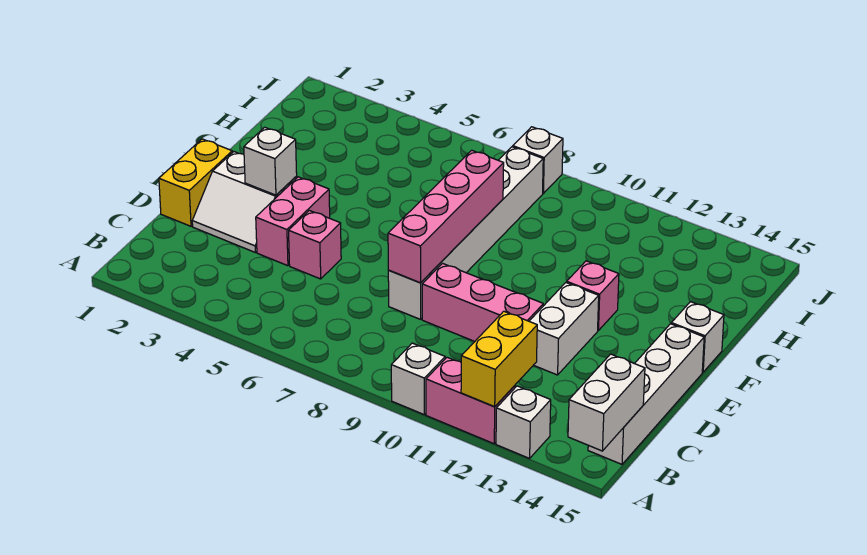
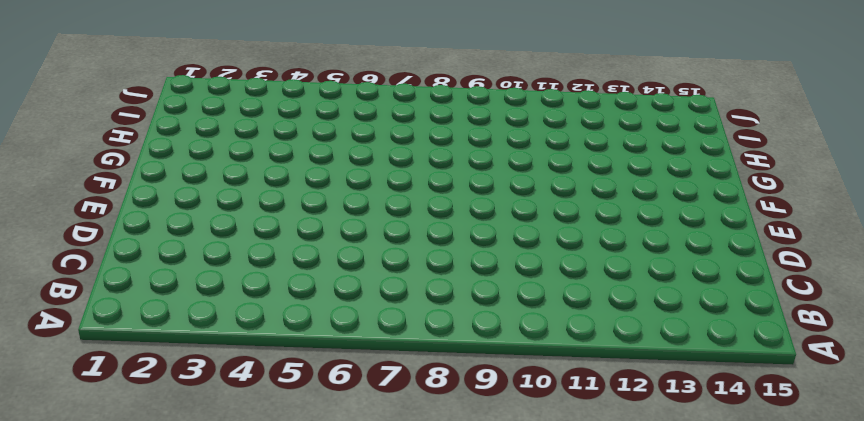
none -> white 1x1 brick [391,343,445,415]
none -> pink 1x2 brick [426,357,515,444]
none -> white 1x1 brick [496,386,551,458]

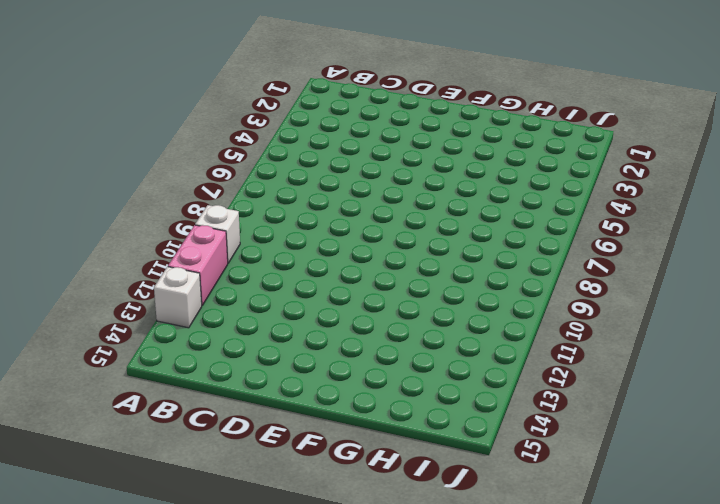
none -> white 1x4 brick [588,324,704,464]
none -> yellow 1x2 brick [159,139,232,226]
none -> white 2x2 slope [192,152,297,252]

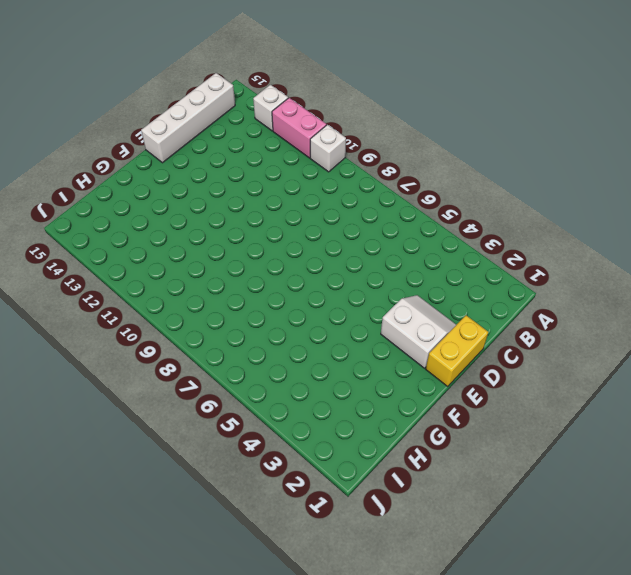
none -> pink 1x2 brick [256,177,330,266]
none -> pink 1x1 brick [289,210,341,279]
none -> white 1x6 brick [388,147,543,319]

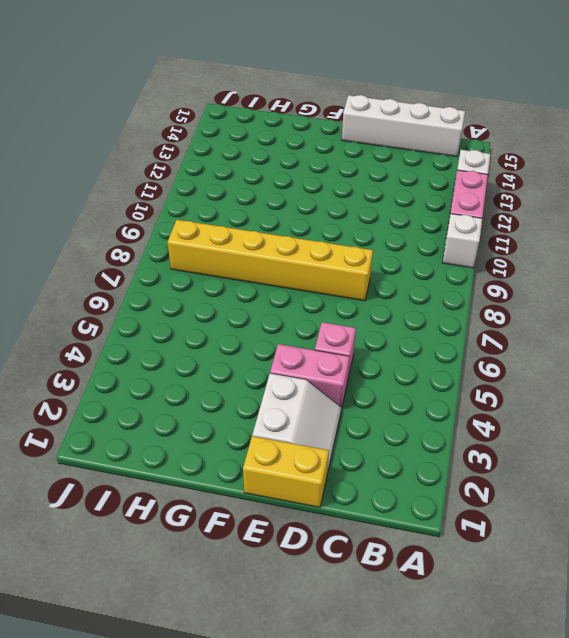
yellow 1x6 brick [168,220,373,301] -> white 1x6 brick [388,147,543,319]
none -> pink 1x3 brick [422,263,543,341]
none -> white 1x2 brick [529,283,599,375]
none -> pink 1x1 brick [567,261,619,330]

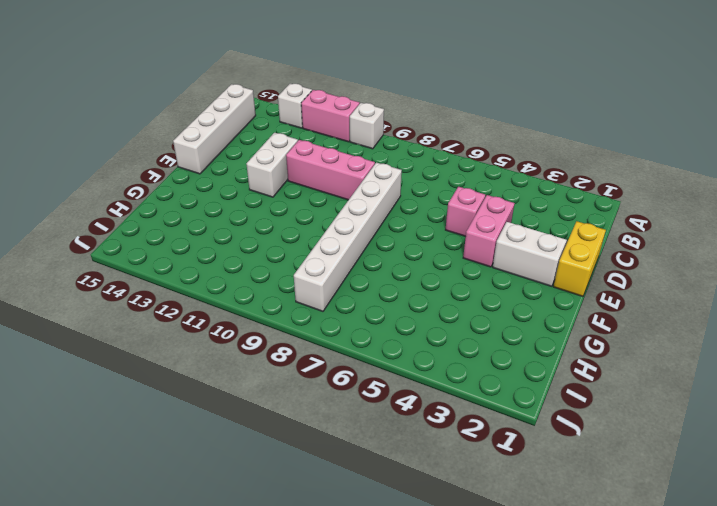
none -> pink 1x1 brick [567,261,619,330]
none -> white 1x1 brick [671,302,724,372]
none -> white 1x1 brick [513,127,563,193]

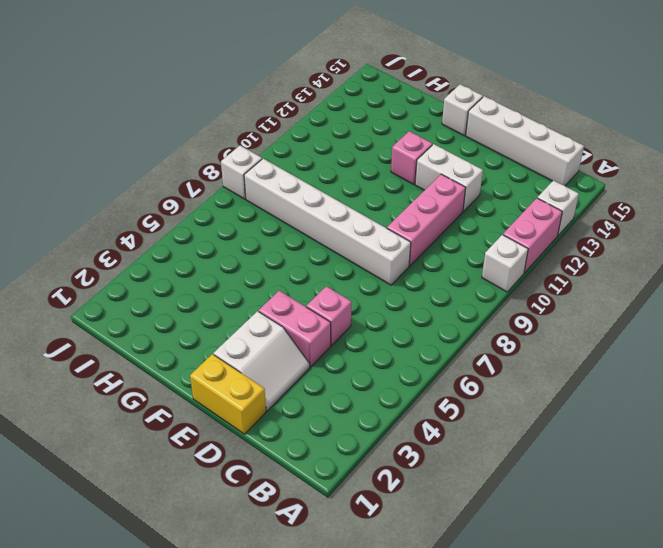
none -> yellow 1x2 brick [461,311,537,407]
none -> white 1x2 brick [568,354,645,451]
none -> pink 1x4 brick [388,150,504,283]

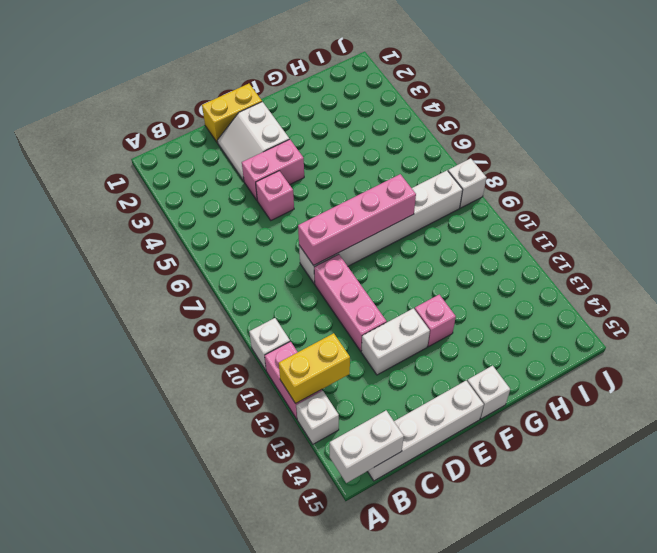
none -> white 1x1 brick [244,127,297,195]

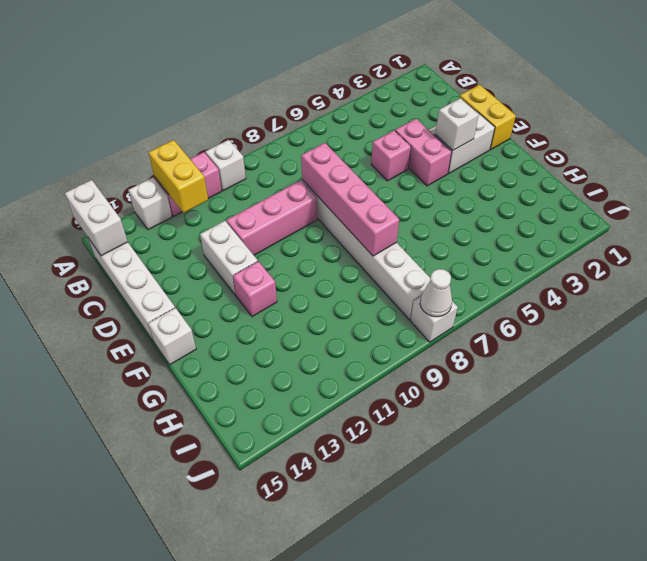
white 1x1 cone [420,269,452,317] -> none

